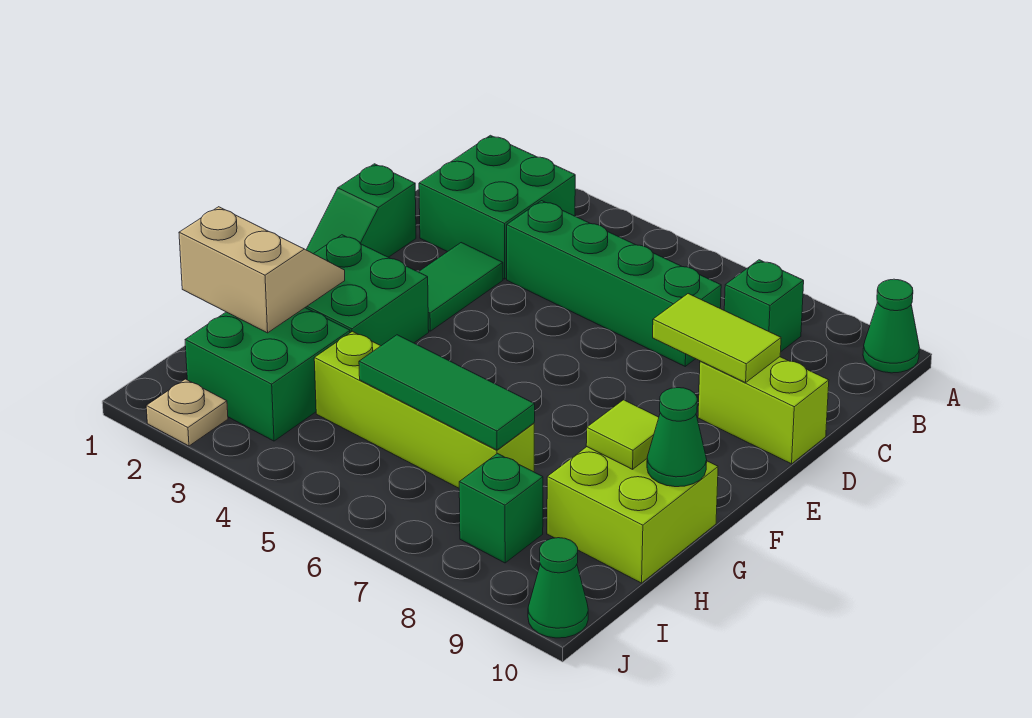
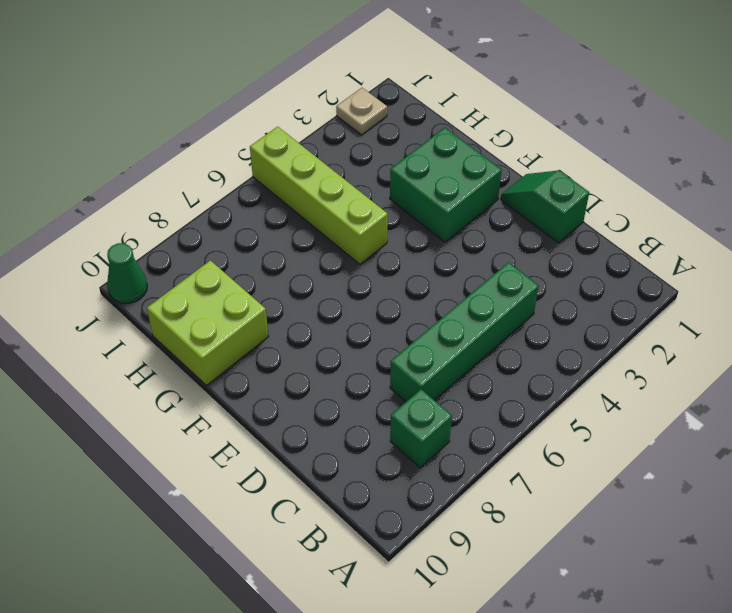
lime 1x4 brick [250,127,388,264] -> lime 1x4 brick turned to [314,331,534,488]
none -> green 1x1 cone [863,279,920,373]
none -> green 2x2 brick [419,135,575,279]
none -> green 1x2 tile [419,243,503,331]

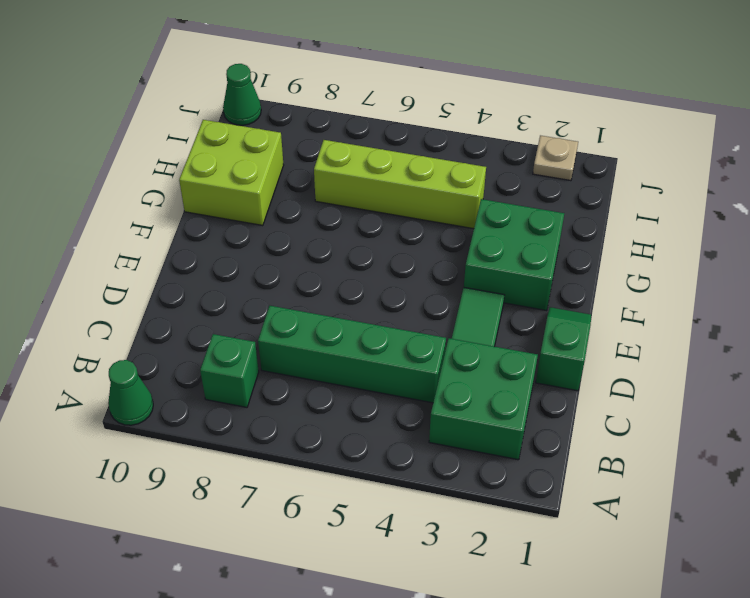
none -> lime 1x2 brick [698,357,829,464]
none -> green 2x2 brick [185,308,350,441]
none -> green 1x1 brick [459,454,543,563]

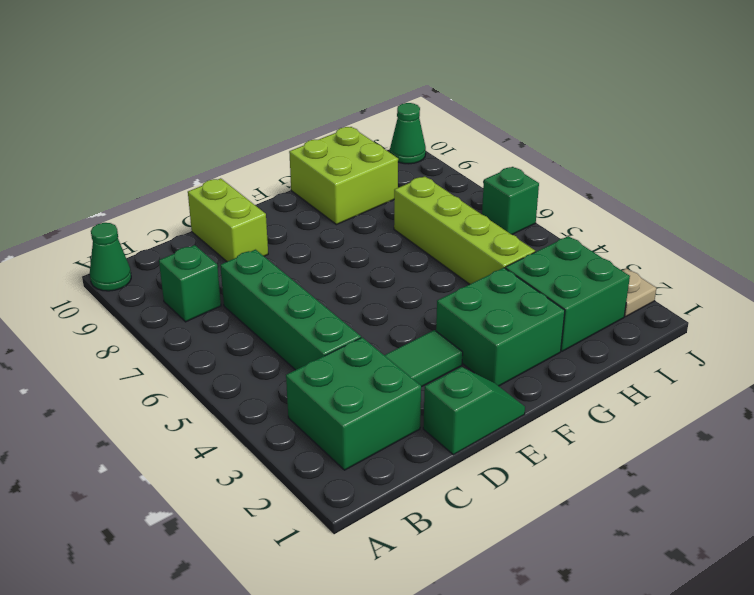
green 1x1 brick [482,167,539,235] -> green 1x1 brick moved to [459,454,543,563]
none -> lime 1x2 tile [653,294,781,383]
none -> tan 2x2 slope [179,207,345,333]
none -> lime 1x1 tile [586,400,659,469]

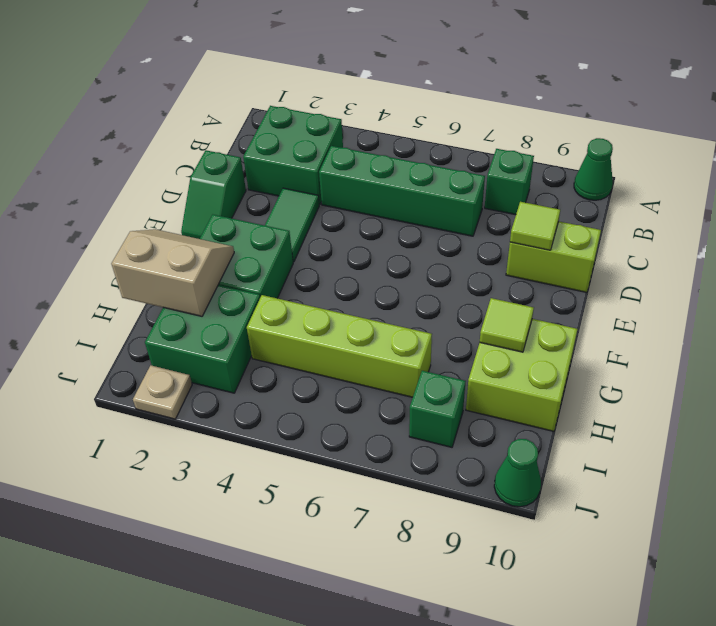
lime 1x1 tile [510,202,560,250] -> lime 1x2 tile [653,294,781,383]
none -> green 1x1 cone [647,388,707,487]
none -> green 1x3 tile [359,335,535,450]

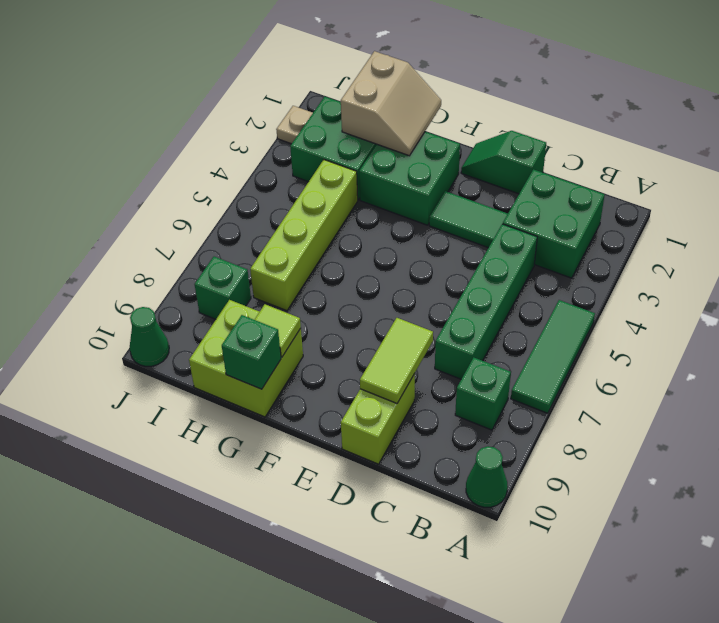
green 1x3 tile [511,300,595,413] -> green 1x3 tile moved to [359,335,535,450]
green 1x1 brick [222,315,281,389] -> green 1x1 cone [647,388,707,487]

